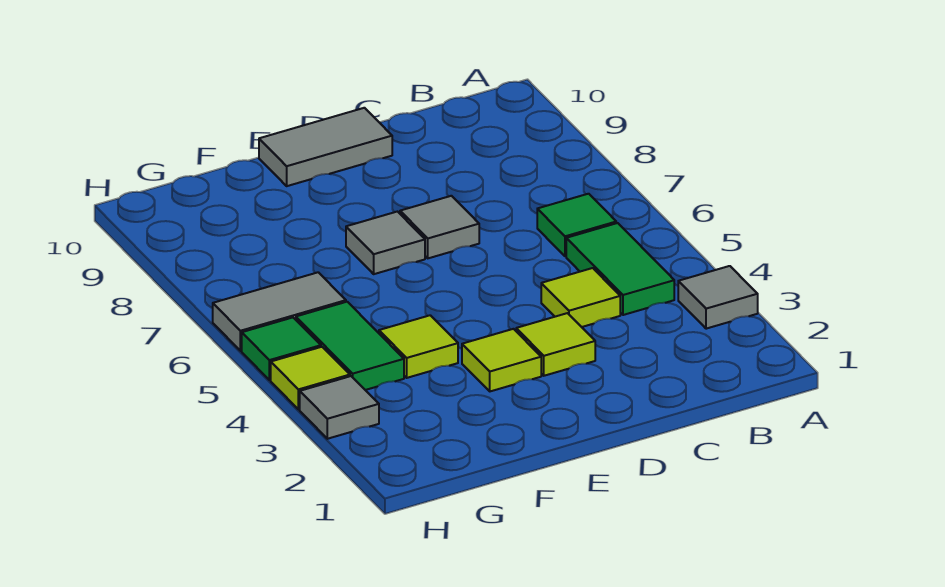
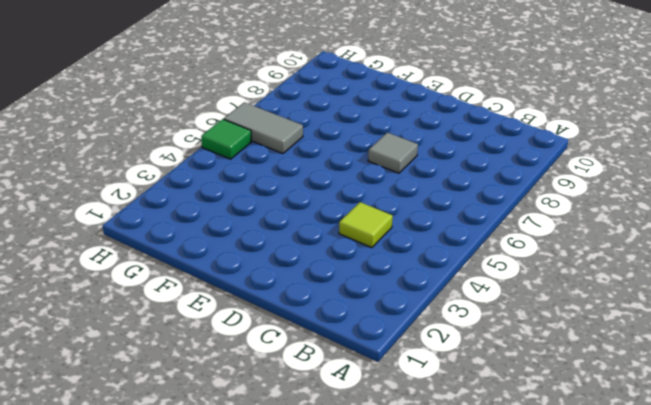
none -> grey 1x1 tile [678,266,758,329]
none -> green 1x2 tile [566,223,674,315]
none -> green 1x1 tile [537,194,616,256]

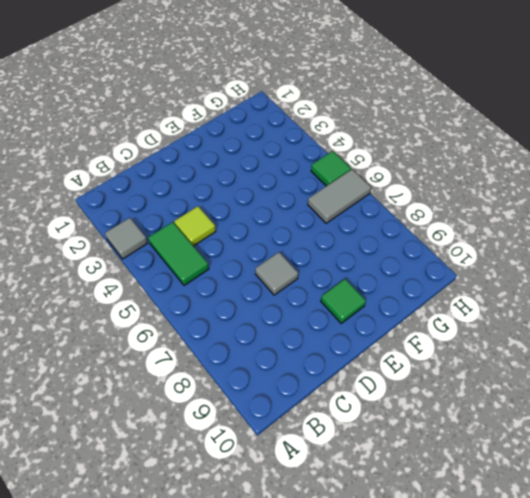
green 1x1 tile [321,279,366,323] -> green 1x1 tile moved to [537,194,616,256]
none -> lime 1x1 tile [516,313,595,376]
none -> grey 1x2 tile [259,108,392,186]
none -> lime 1x1 tile [462,329,541,391]

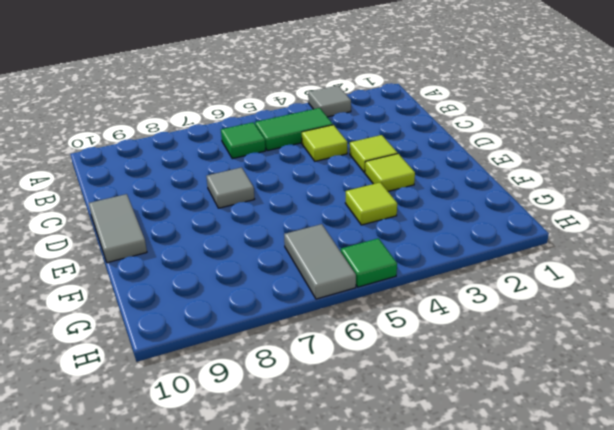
none -> grey 1x1 tile [346,212,425,274]
none -> green 1x2 tile [296,302,404,390]
none -> grey 1x1 tile [300,376,379,439]

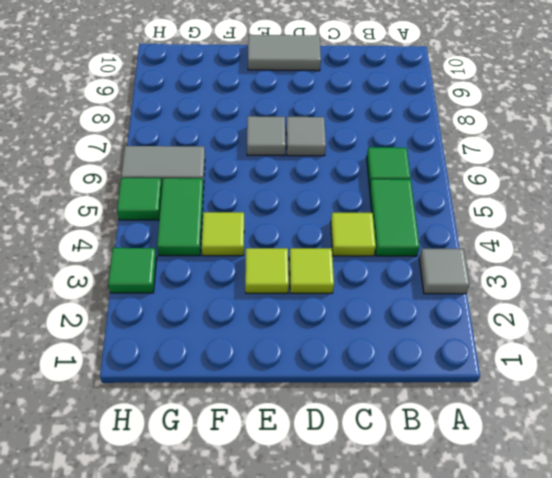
green 1x1 tile [108,248,157,293] -> grey 1x1 tile [300,376,379,439]
none -> lime 1x1 tile [271,347,350,409]

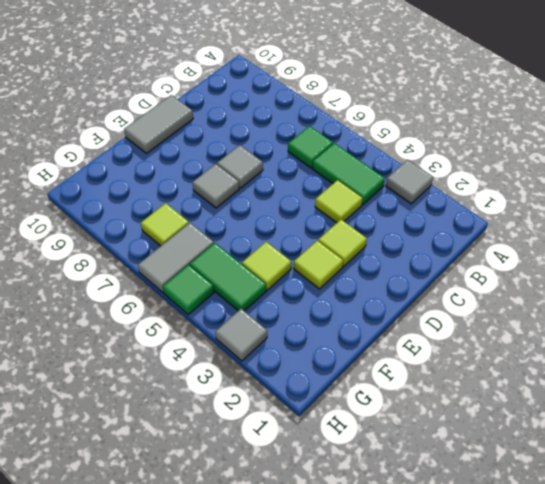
lime 1x1 tile [141,203,189,246] -> lime 1x1 tile moved to [271,347,350,409]

